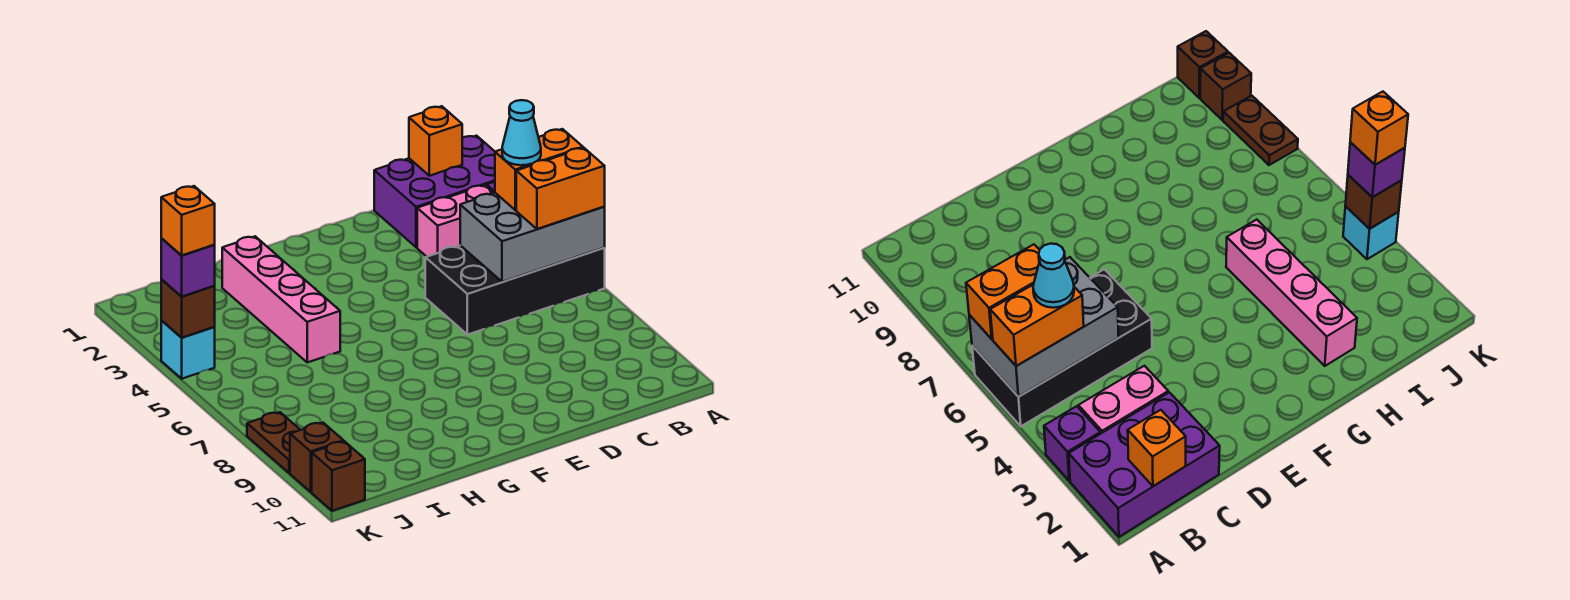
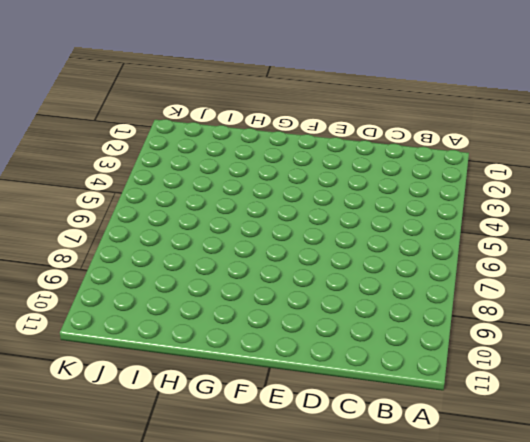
none -> purple 2x3 brick [374,136,495,247]
none -> purple 1x1 brick [1044,406,1100,481]
none -> black 2x4 brick [425,245,605,335]

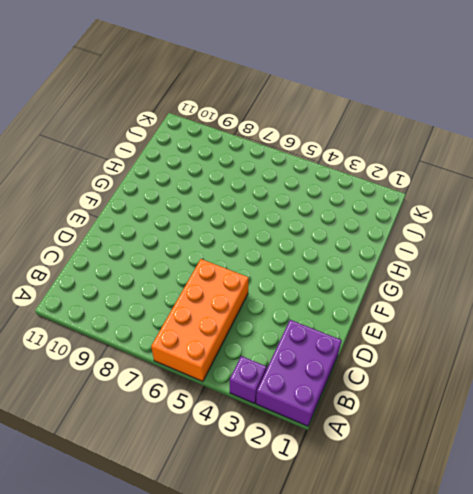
orange 2x4 brick [151,259,249,381] -> black 2x4 brick [425,245,605,335]
none -> pink 1x2 brick [417,185,493,257]
none -> pink 1x4 brick [222,236,340,362]
none -> cyan 1x1 brick [161,320,215,379]

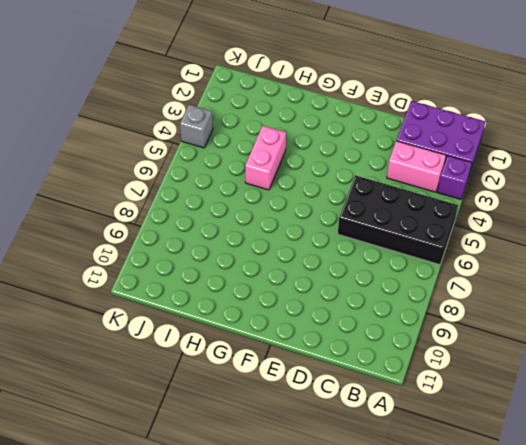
pink 1x2 brick [245,126,286,190] -> pink 1x4 brick [222,236,340,362]
grey 1x1 brick [180,105,213,148] -> cyan 1x1 brick [161,320,215,379]
none -> brown 1x2 plate [247,412,300,473]
none -> brown 1x1 brick [290,423,344,492]
none -> brown 1x1 brick [312,441,365,511]

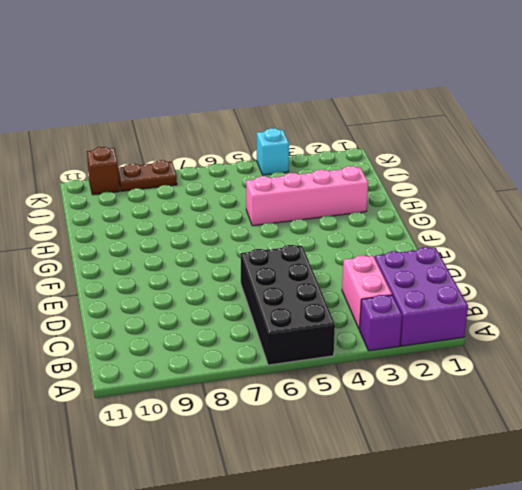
none -> brown 1x1 brick [312,441,365,511]
none -> grey 2x3 brick [460,193,605,282]
none -> orange 1x1 brick [409,106,462,176]

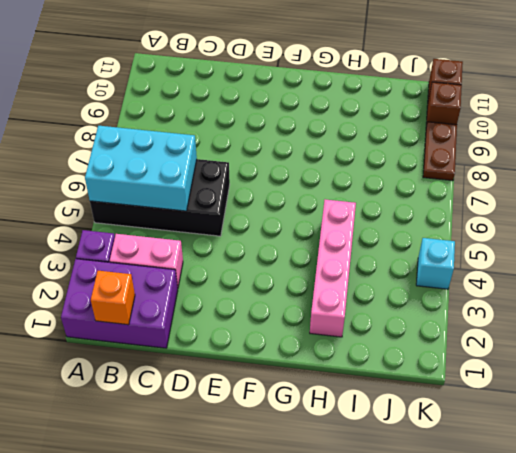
cyan 2x3 brick [85,126,197,211] -> grey 2x3 brick [460,193,605,282]
none -> brown 1x1 brick [161,279,215,338]
none -> orange 1x2 brick [495,129,583,210]
none -> orange 1x2 brick [516,148,605,229]

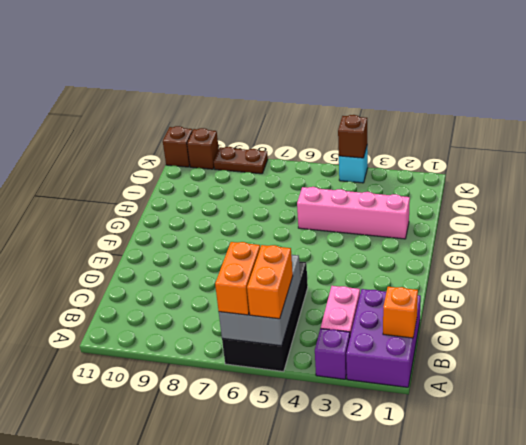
none -> purple 1x1 brick [161,238,215,297]
none -> cyan 1x1 cone [502,100,541,165]
none -> orange 1x1 brick [161,186,215,256]

